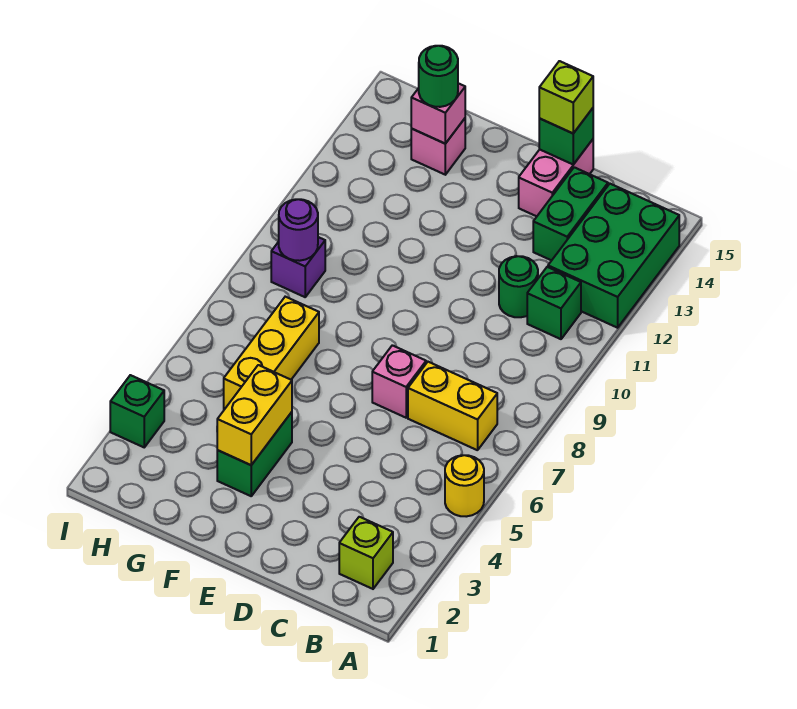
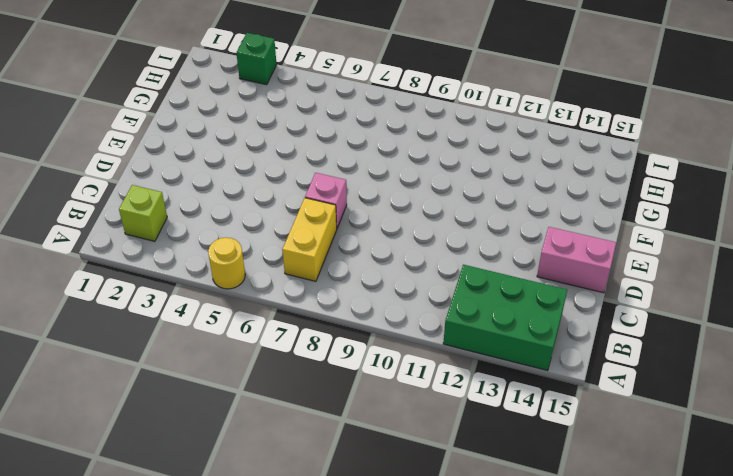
none -> green 1x1 brick [527,267,581,339]
none -> green 1x1 round brick [499,256,538,317]
none -> green 1x2 brick [533,167,608,261]

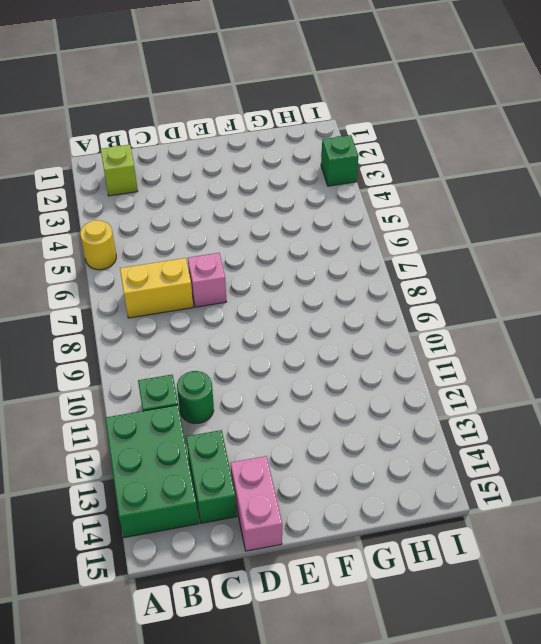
none -> green 1x2 brick [217,412,292,496]
none -> yellow 1x3 brick [224,297,319,410]
none -> pink 1x1 brick [411,119,465,175]

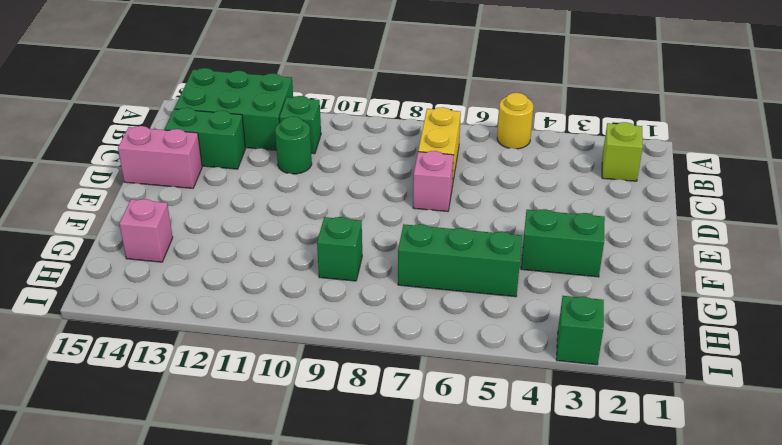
green 1x3 brick [398,224,522,297] -> yellow 1x3 brick [224,297,319,410]
green 1x1 brick [317,217,362,281] -> green 1x1 brick moved to [539,108,593,164]
none -> purple 1x1 brick [271,237,325,297]
none -> yellow 1x2 brick [217,365,292,465]
none -> pink 1x1 brick [411,83,465,144]

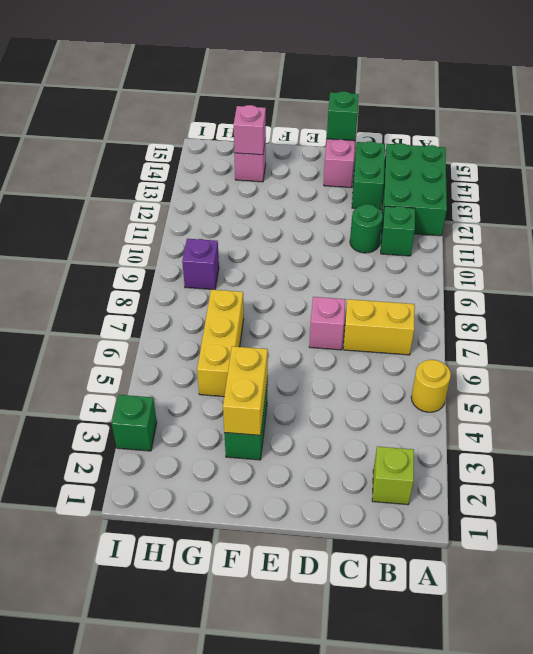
none -> purple 1x1 round brick [279,199,318,261]
none -> lime 1x1 brick [539,61,593,133]
none -> green 1x1 round brick [419,46,458,107]

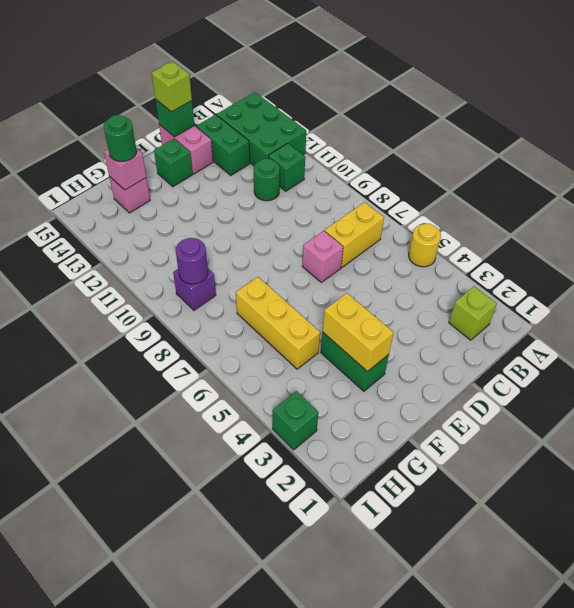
green 1x1 brick [154,139,193,187] -> none

